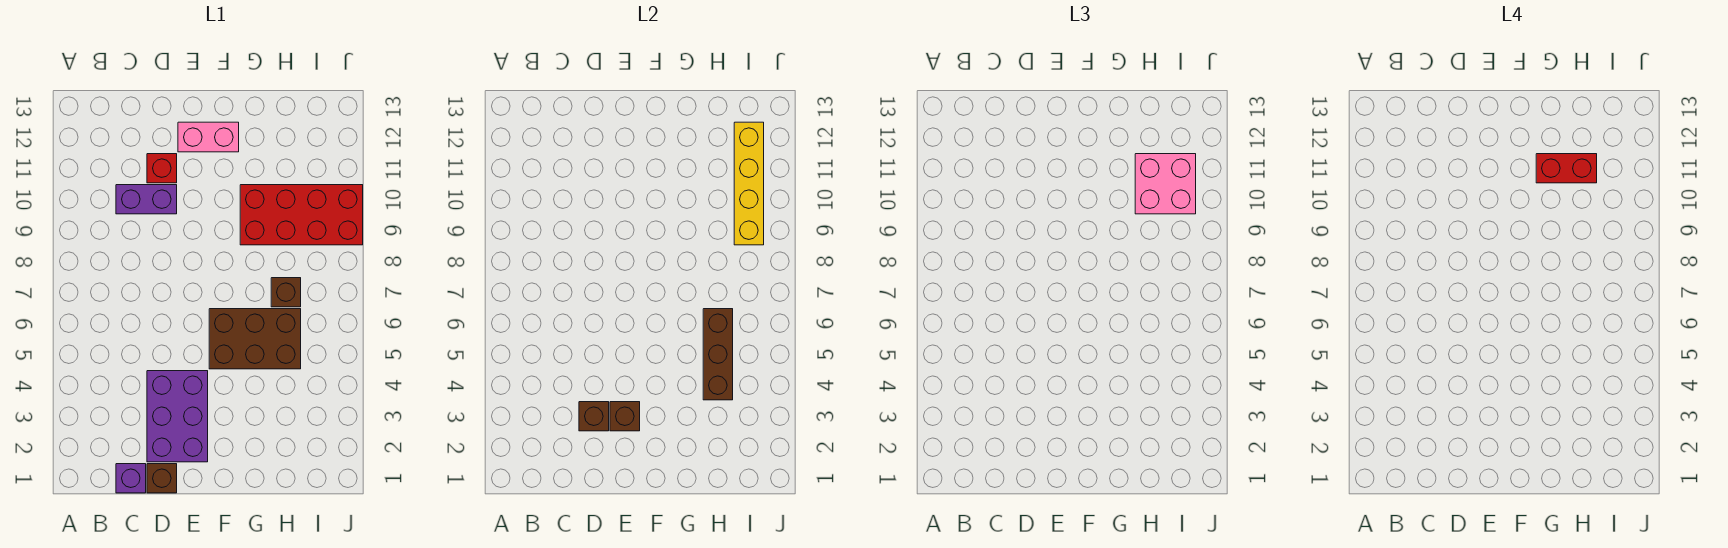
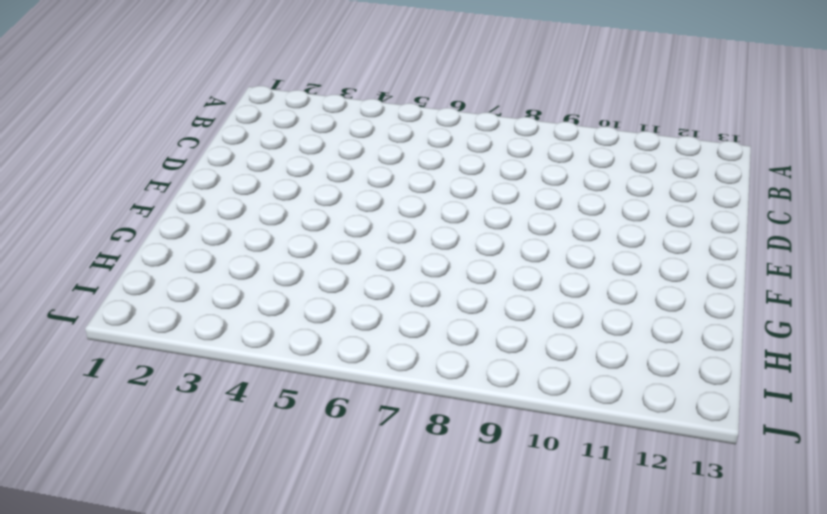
none -> purple 1x1 brick [116,464,146,493]
none -> purple 1x2 brick [116,185,177,214]
none -> brown 1x1 brick [147,464,177,493]

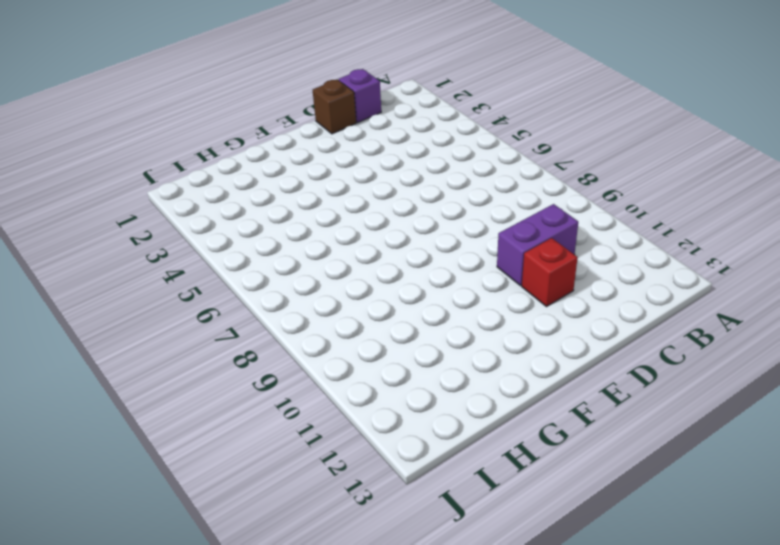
none -> purple 2x3 brick [147,371,208,462]
none -> pink 1x2 brick [178,122,239,152]
none -> brown 2x3 brick [209,309,301,369]

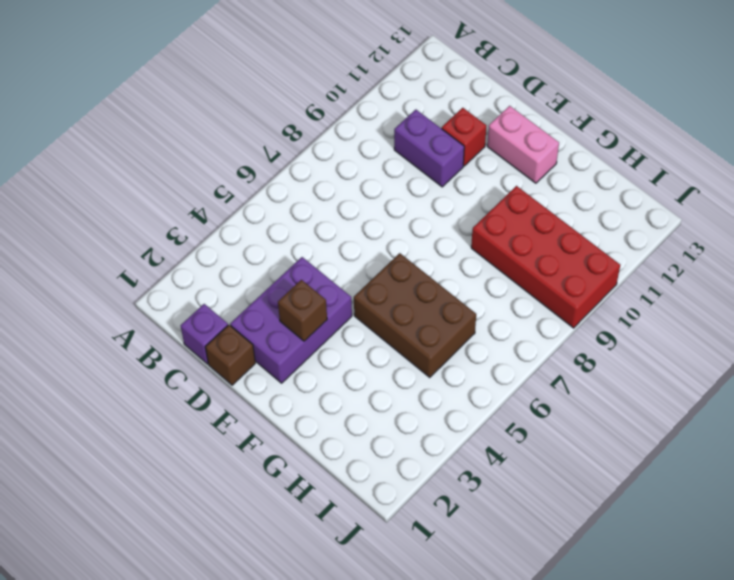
none -> brown 1x1 brick [271,278,301,307]
none -> brown 1x1 brick [579,402,609,431]
none -> brown 1x3 brick [703,309,733,400]

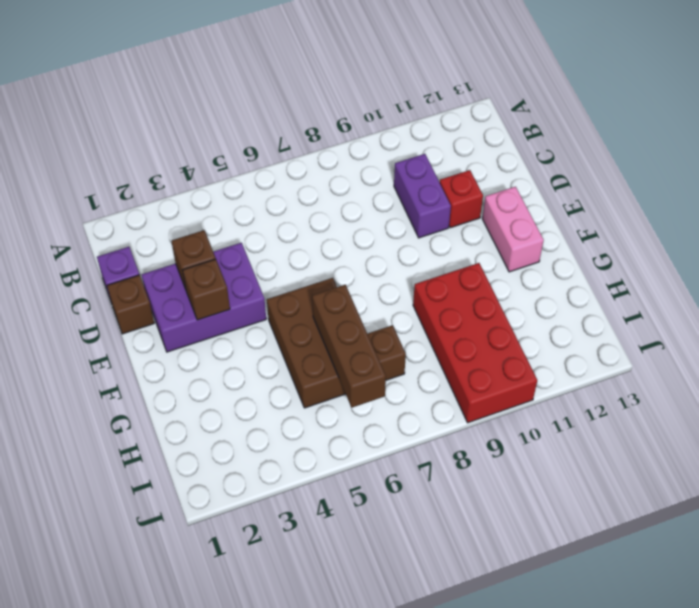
brown 1x3 brick [312,285,386,407] -> brown 1x3 brick turned to [703,309,733,400]
none -> yellow 1x4 brick [734,122,764,245]
none -> pink 2x2 brick [1135,154,1196,214]
none -> red 1x2 brick [1536,154,1597,183]

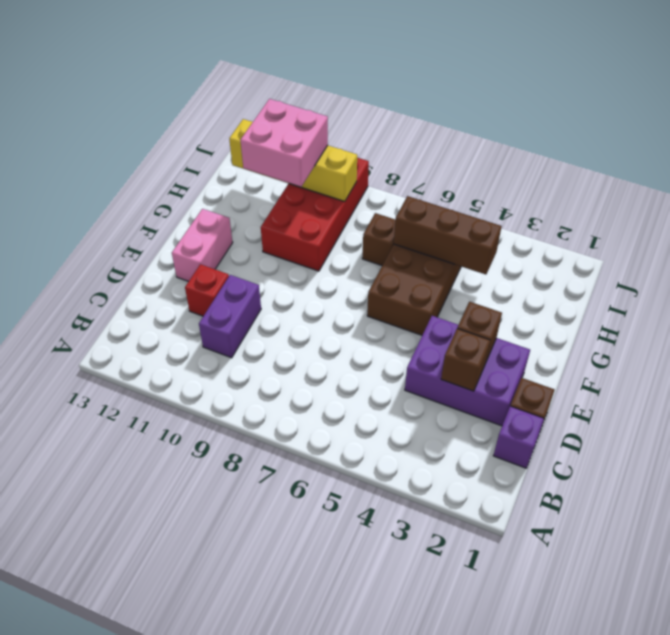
none -> red 1x2 brick [1536,154,1597,183]

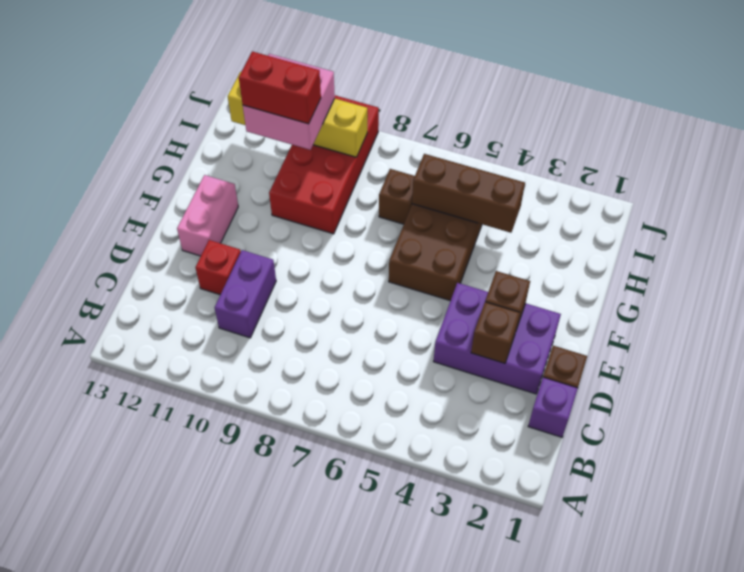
red 1x2 brick [239,51,321,124] -> red 1x2 brick turned to [1536,154,1597,183]

